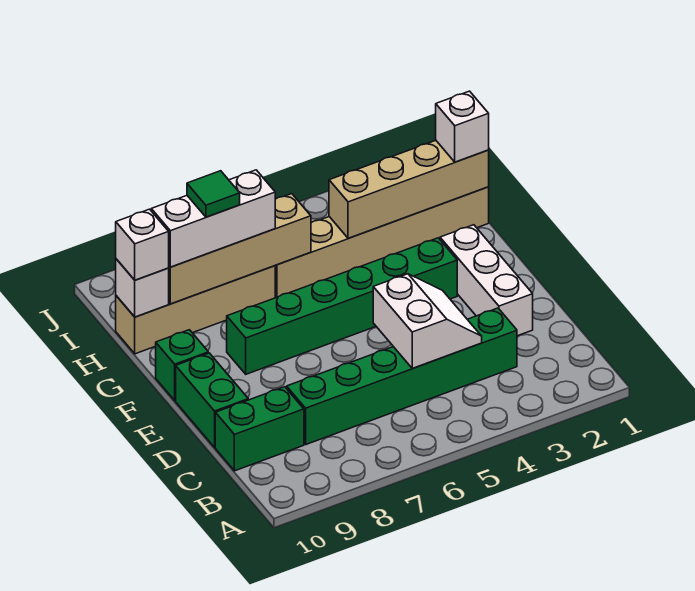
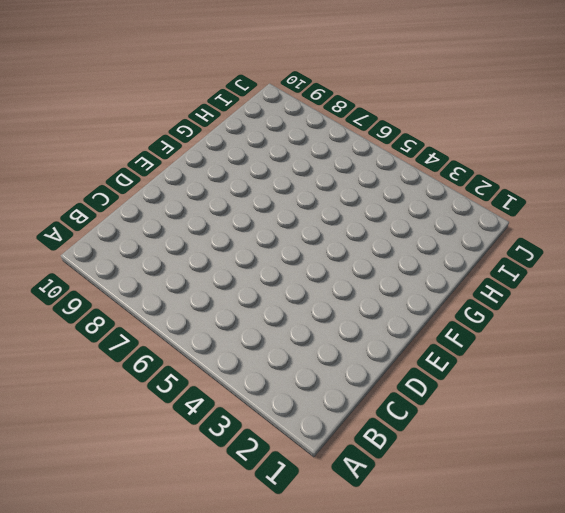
none -> green 1x6 brick [287,308,517,444]
none -> green 1x2 brick [215,387,304,471]
none -> white 1x3 brick [440,225,533,336]

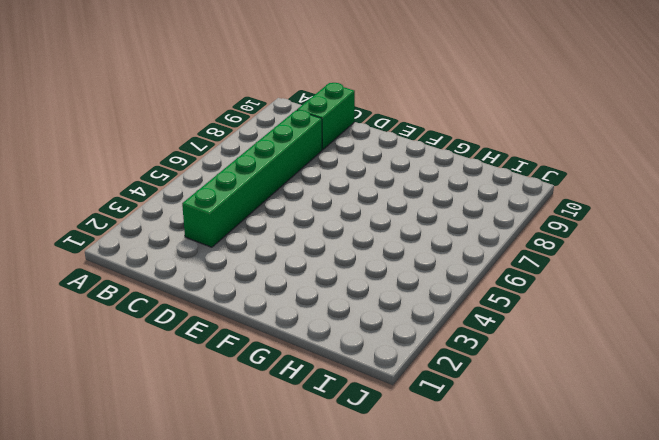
none -> white 1x3 brick [440,225,533,336]
none -> green 1x2 brick [176,353,248,447]
none -> green 1x6 brick [227,238,457,374]

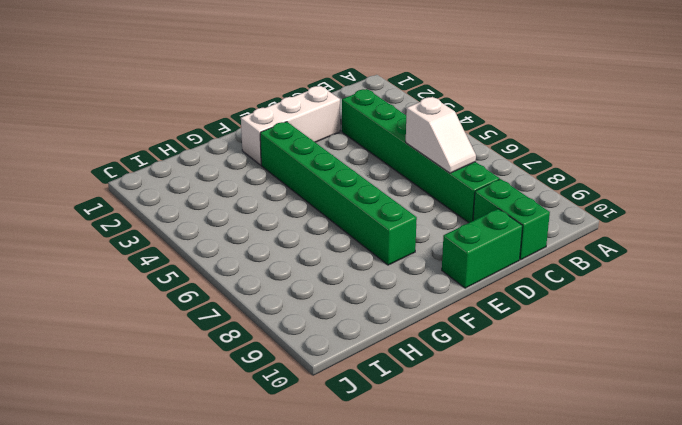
white 1x2 slope [406,97,476,173] -> none
none -> green 1x1 brick [156,330,208,400]
none -> tan 1x6 brick [275,187,489,298]
none -> tan 1x4 brick [116,266,275,354]

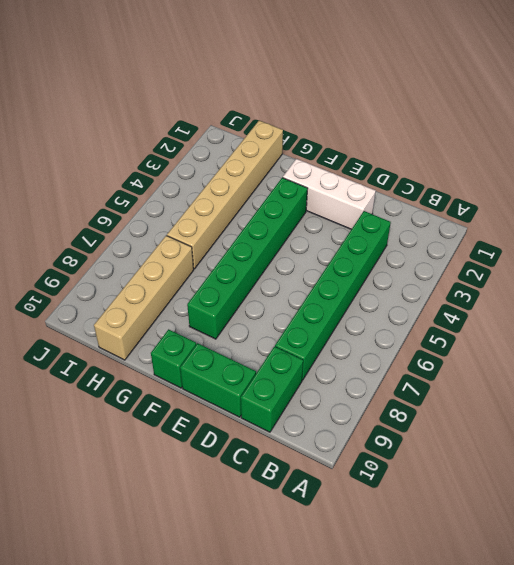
none -> white 2x2 slope [373,274,482,368]
none -> tan 1x4 brick [329,141,489,238]
none -> tan 1x4 brick [169,194,311,304]

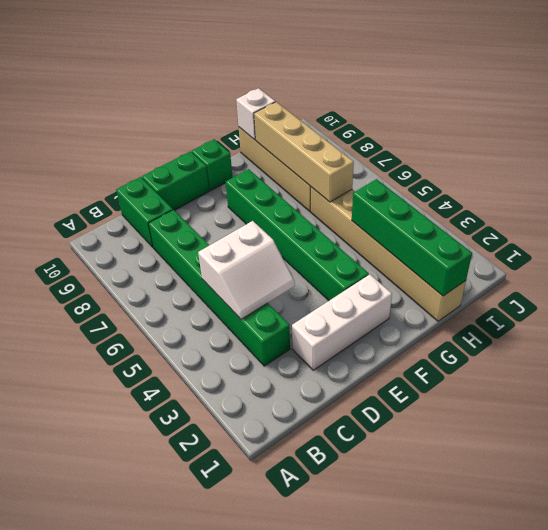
green 1x4 brick [352,179,472,296] -> tan 1x4 brick [329,141,489,238]
none -> white 1x1 brick [436,91,489,162]
none -> white 1x3 brick [151,170,275,267]
none -> white 1x1 brick [116,209,169,280]

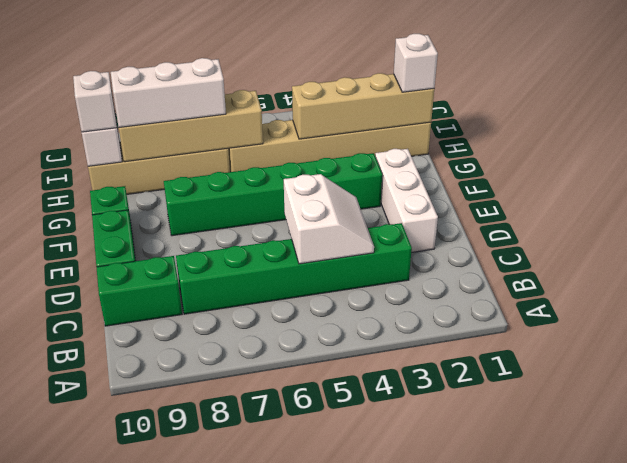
none -> green 1x1 tile [187,171,240,217]

